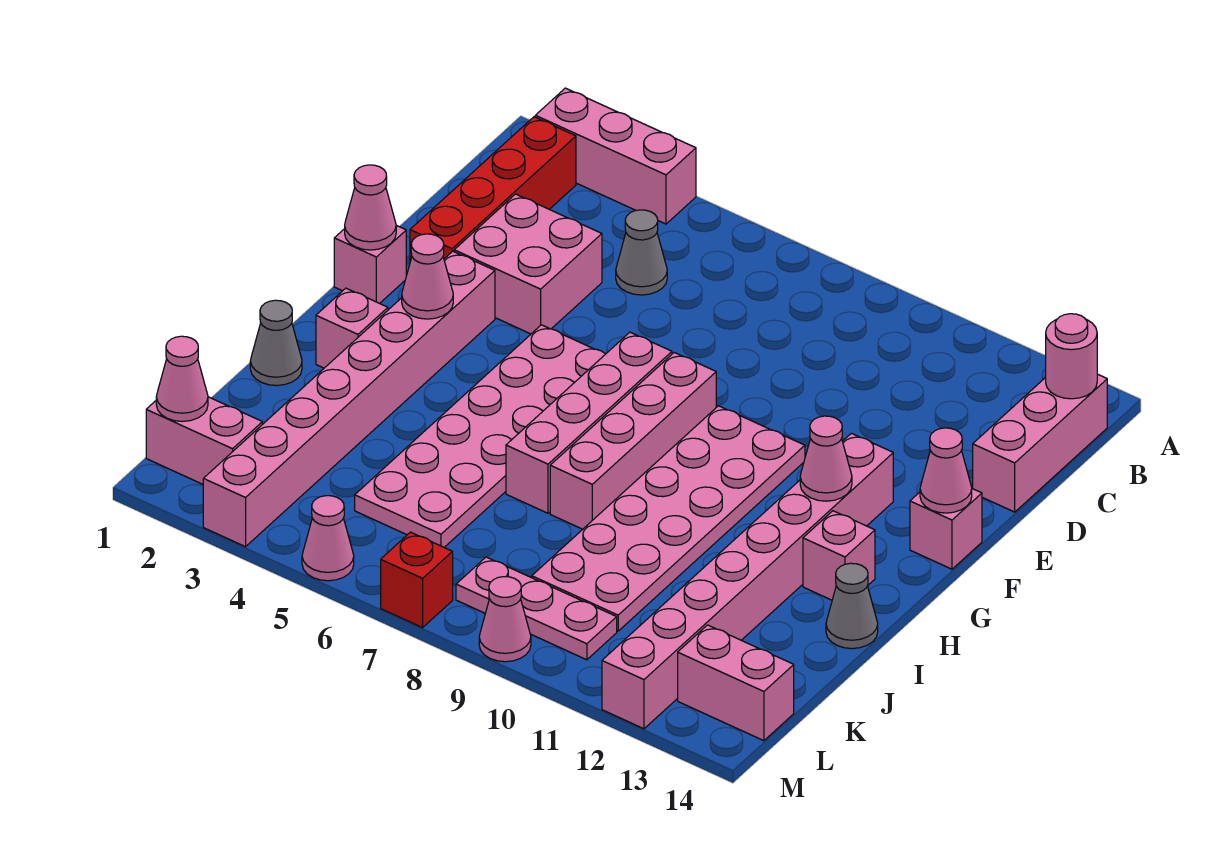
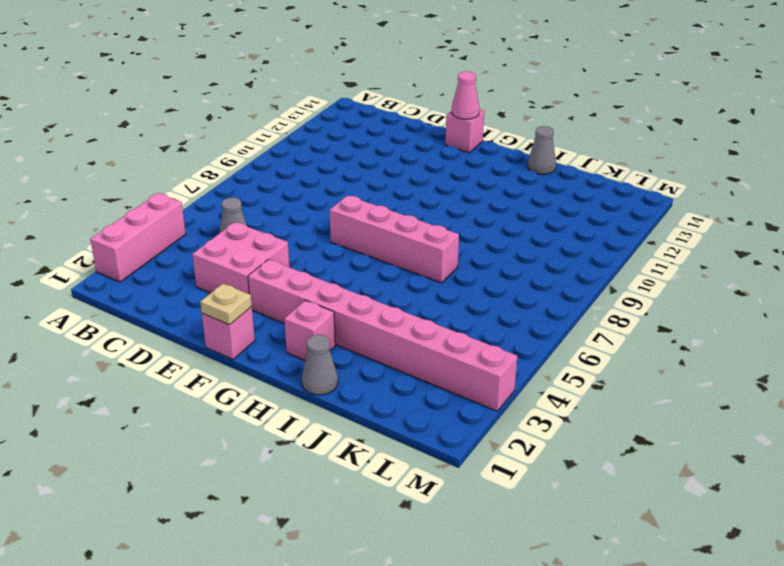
tan 1x1 plate [200,284,252,325] -> pink 1x1 cone [345,165,396,250]
none -> red 1x4 brick [410,117,576,262]
none -> pink 1x3 brick [973,374,1107,512]
none -> pink 2x6 plate [355,325,605,547]

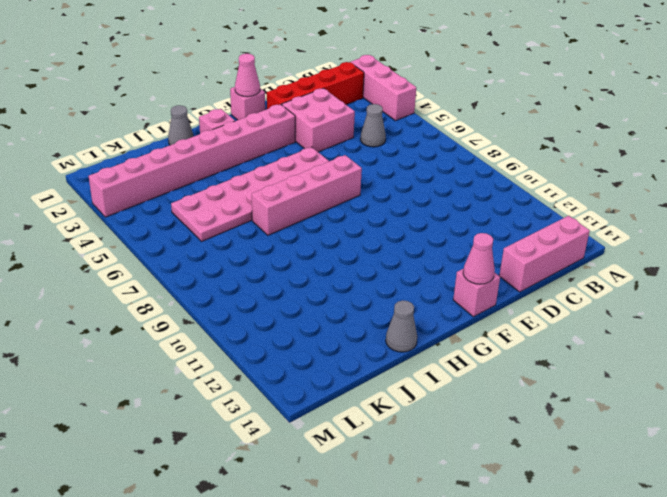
none -> pink 1x4 brick [550,352,716,529]
none -> pink 2x6 plate [532,406,805,631]
none -> pink 1x8 brick [602,433,893,729]

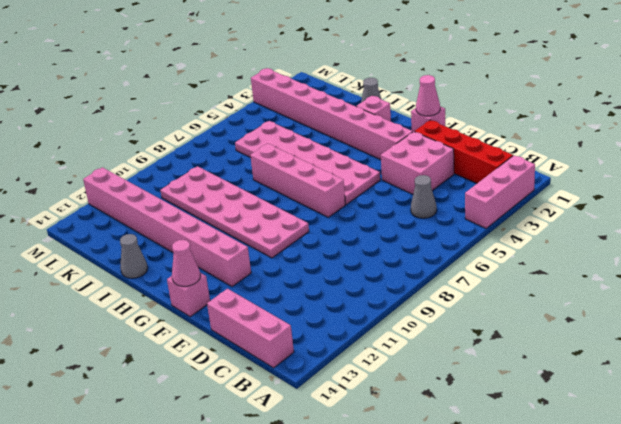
none -> pink 1x4 brick [550,352,716,529]
none -> pink 1x1 brick [803,511,875,600]
none -> pink 1x2 brick [146,397,262,484]

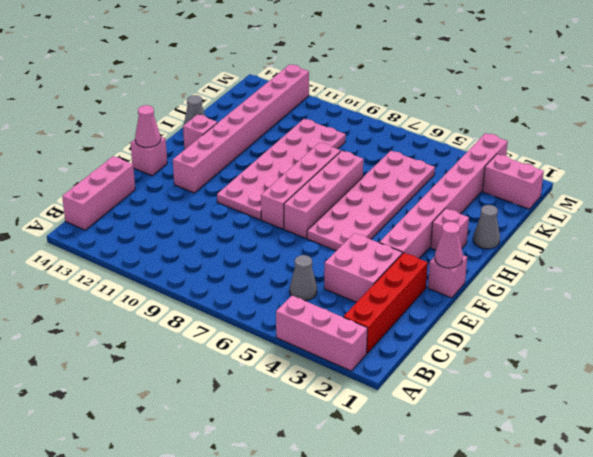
none -> pink 1x3 plate [456,557,617,660]
none -> pink 1x2 brick [678,625,794,741]
none -> pink 1x1 cone [302,496,354,581]

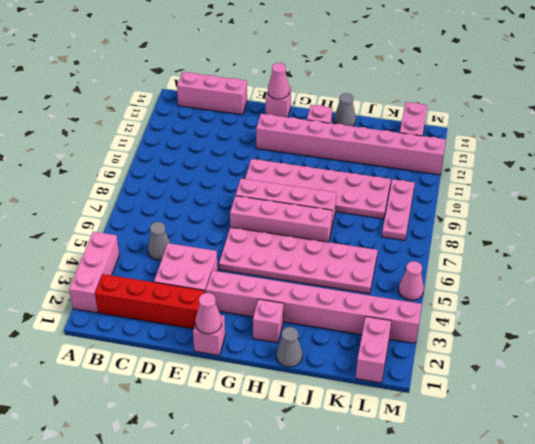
none -> red 1x1 brick [381,532,453,628]
none -> pink 1x1 cone [479,577,531,662]
none -> pink 1x1 round brick [1046,314,1097,399]

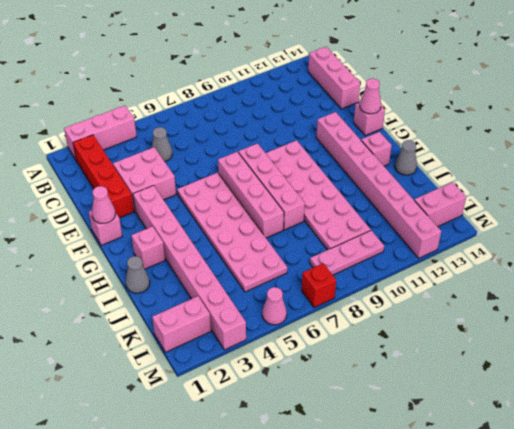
none -> pink 1x1 cone [479,577,531,662]
none -> pink 1x1 round brick [1046,314,1097,399]
none -> pink 1x1 cone [402,234,453,319]

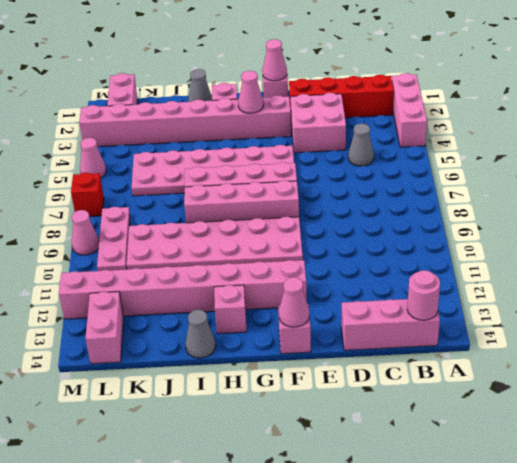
none -> pink 1x1 cone [800,416,852,501]
none -> pink 1x1 cone [156,336,208,421]

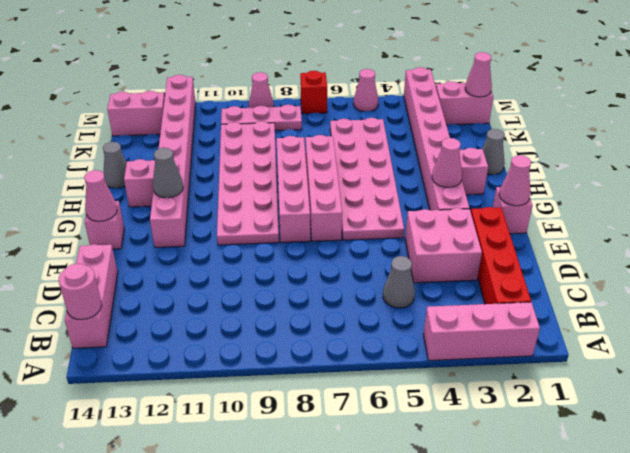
grey 1x1 cone [153,148,183,198] -> pink 1x1 cone [800,416,852,501]

